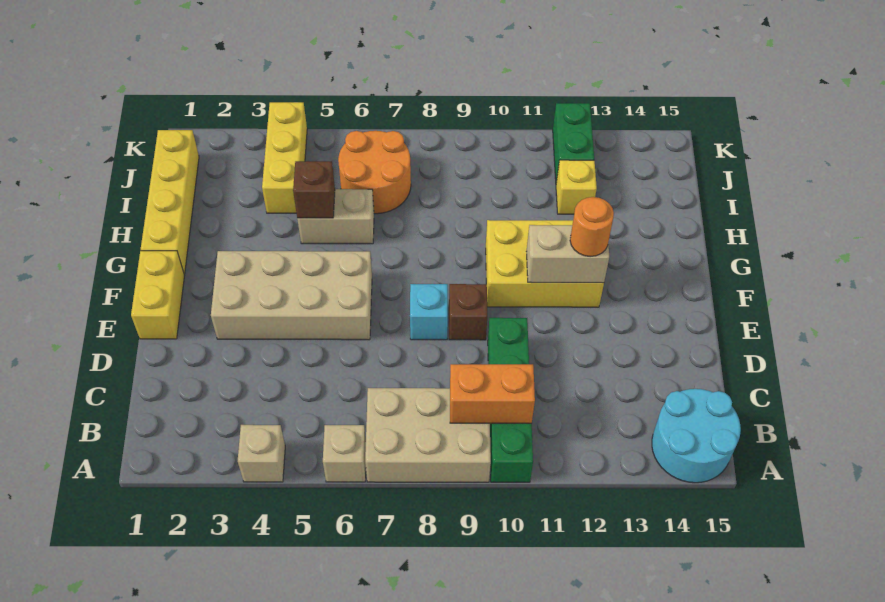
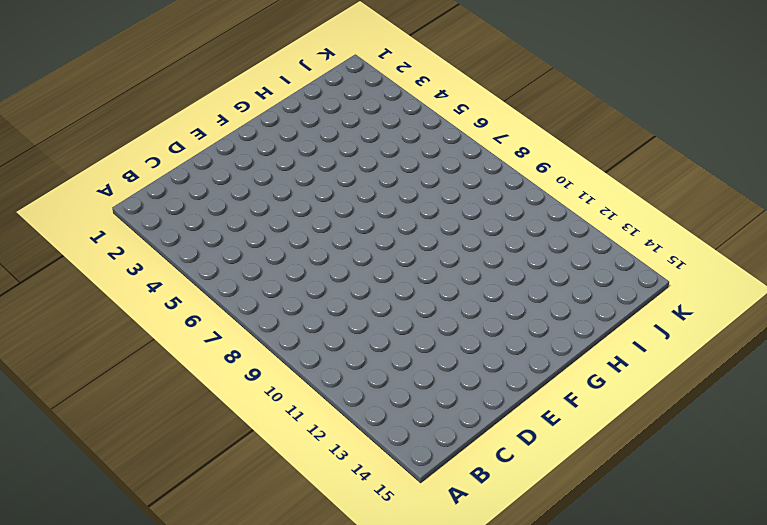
none -> tan 1x1 brick [238,425,285,482]
none -> tan 1x1 brick [323,425,366,482]
none -> tan 2x3 brick [365,388,491,482]

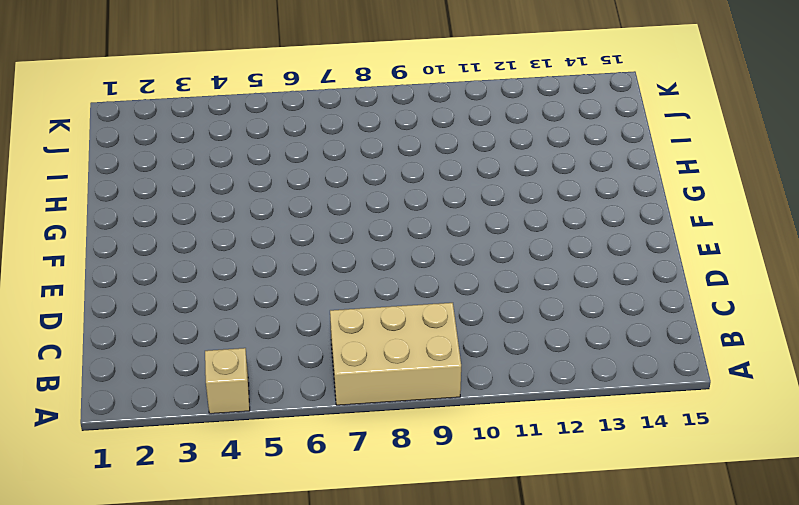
none -> tan 1x1 brick [323,425,366,482]
none -> green 1x4 brick [488,318,533,482]
none -> cyan 2x2 round brick [652,389,741,483]

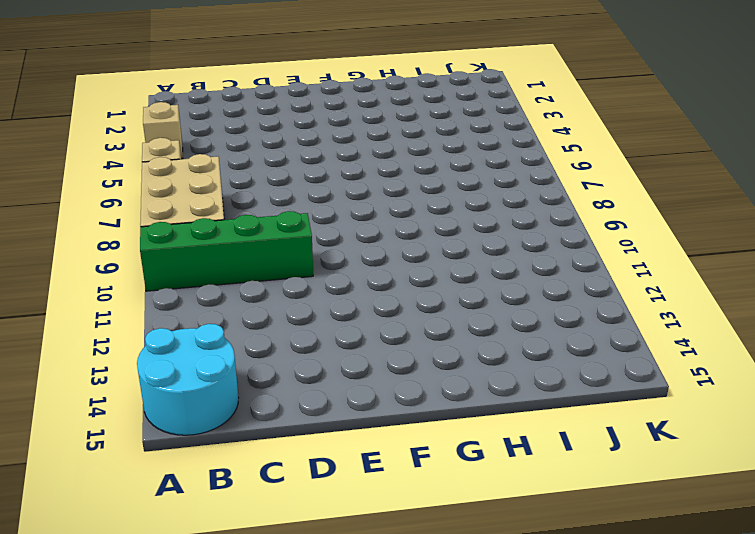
none -> yellow 1x2 brick [131,251,184,339]
none -> tan 2x4 brick [211,251,372,340]
none -> cyan 1x1 brick [410,284,448,340]

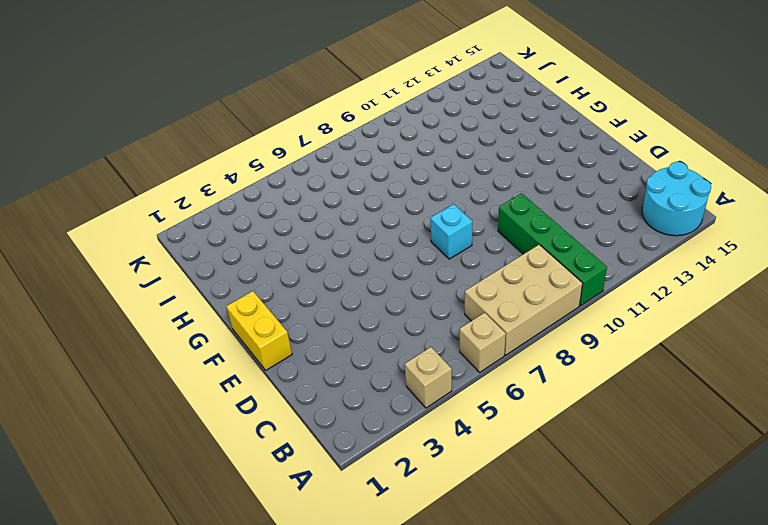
none -> tan 2x4 brick [211,251,372,340]
none -> brown 1x1 brick [449,284,487,340]
none -> yellow 2x3 brick [486,220,604,307]

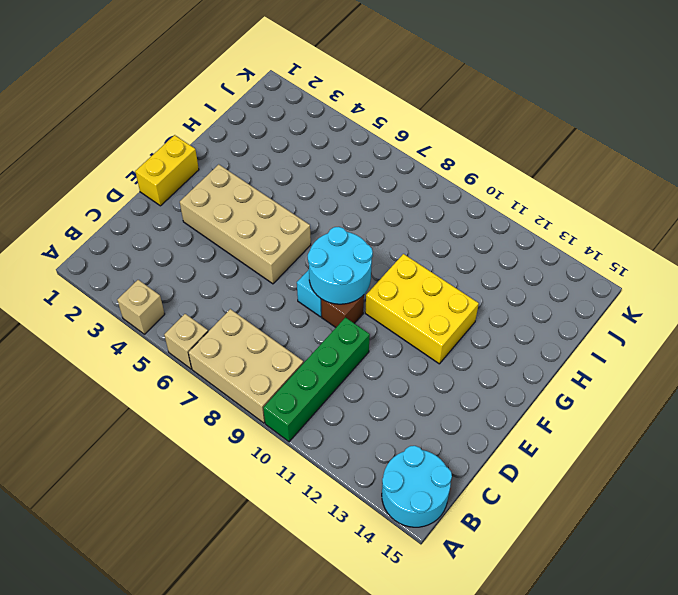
cyan 2x2 round brick [308,227,373,304] -> none
none -> yellow 1x4 brick [141,130,199,274]
none -> tan 1x2 brick [297,189,374,244]
none -> yellow 1x3 brick [262,102,307,213]

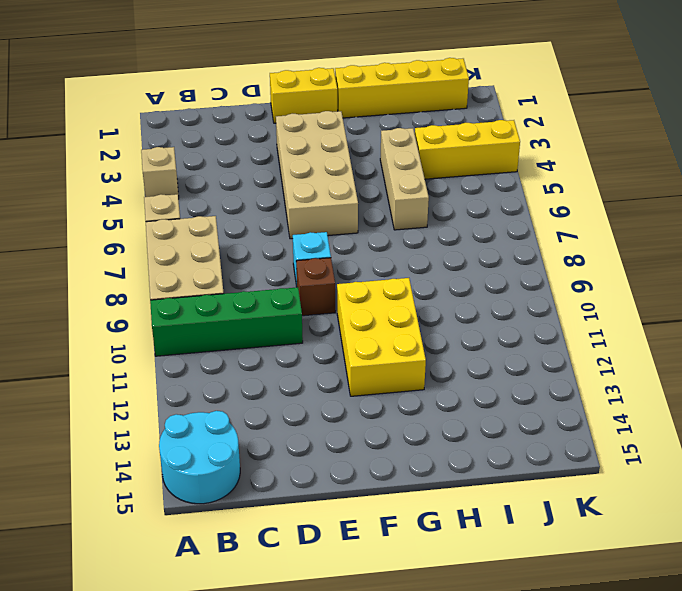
tan 1x3 brick [380,128,429,230] -> tan 1x2 brick [297,189,374,244]
none -> orange 2x2 round brick [338,131,411,214]
none -> yellow 1x1 brick [556,160,597,214]
none -> green 1x2 brick [553,103,594,182]

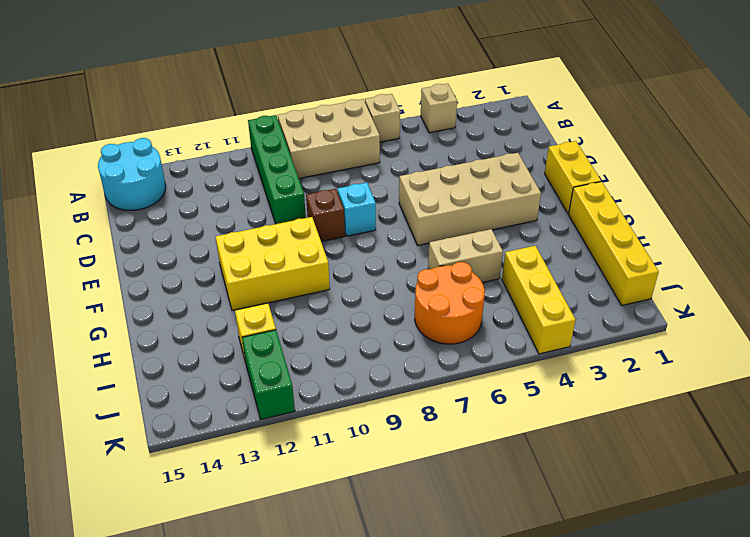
none -> orange 1x2 brick [450,364,535,423]
none -> tan 1x2 brick [527,225,609,283]
none -> brown 1x1 brick [293,161,335,218]

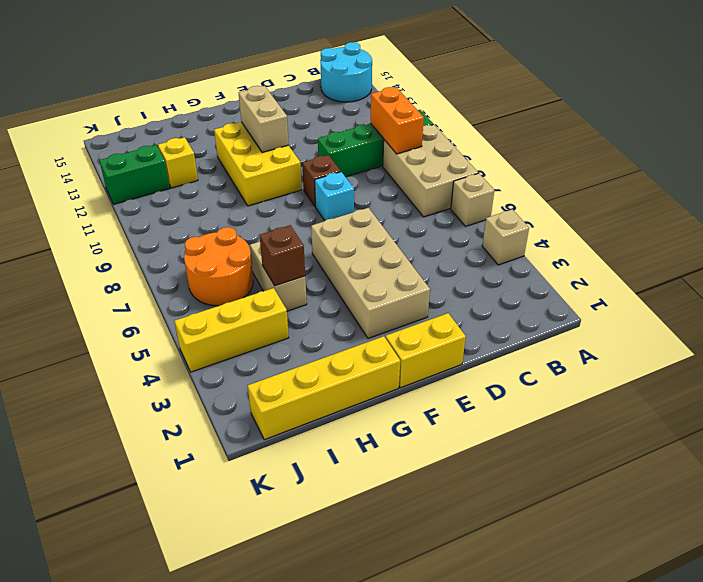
none -> orange 1x1 round brick [570,197,614,257]

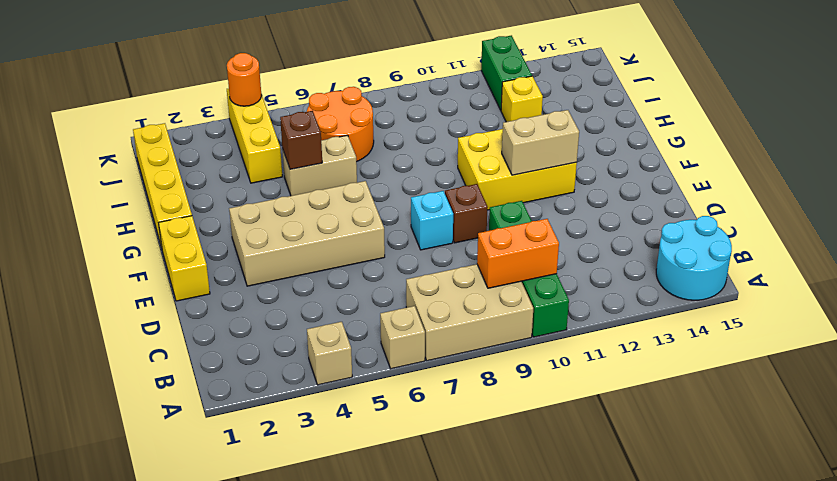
orange 1x1 round brick [227,53,262,106] -> orange 1x1 round brick moved to [570,197,614,257]

